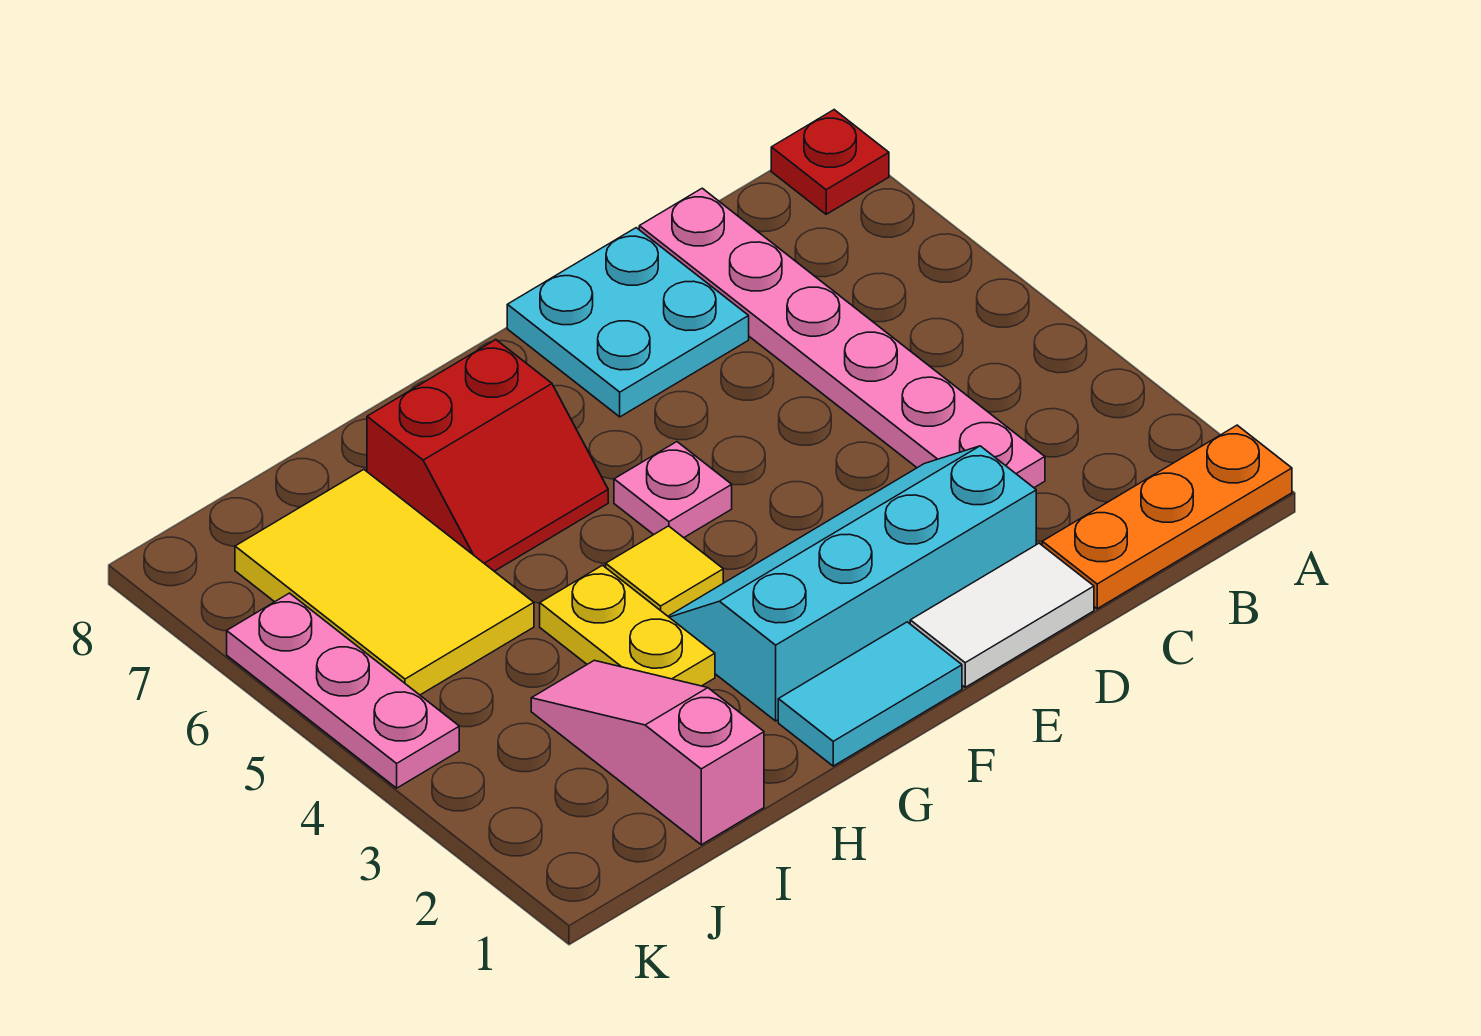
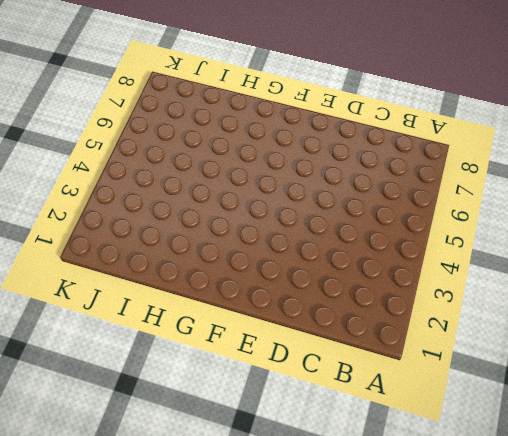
none -> orange 1x3 plate [1042,425,1292,609]
none -> red 1x1 plate [771,110,889,214]
none -> pink 1x6 plate [639,188,1045,488]

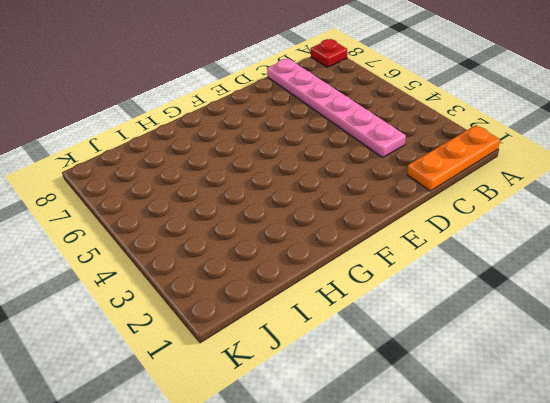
none -> white 1x2 tile [910,543,1094,687]
none -> cyan 2x4 slope [668,446,1036,721]
none -> cyan 2x2 plate [507,228,749,417]

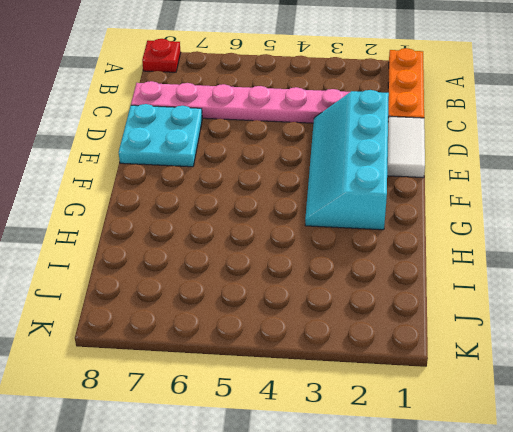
none -> cyan 1x2 tile [778,622,962,766]
none -> pink 1x1 plate [614,442,732,538]
none -> yellow 1x1 tile [606,526,723,616]

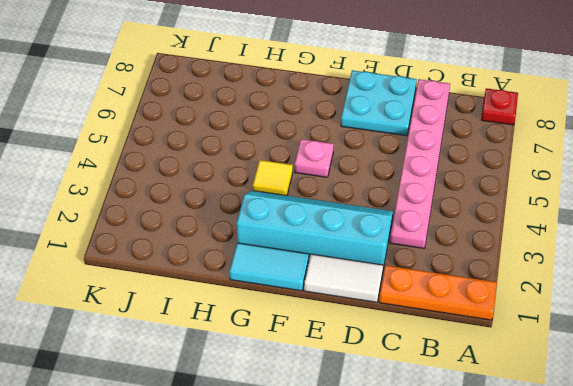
none -> red 2x2 slope [367,340,608,571]
none -> yellow 1x2 plate [540,565,715,686]
none -> pink 1x3 slope [531,660,764,845]

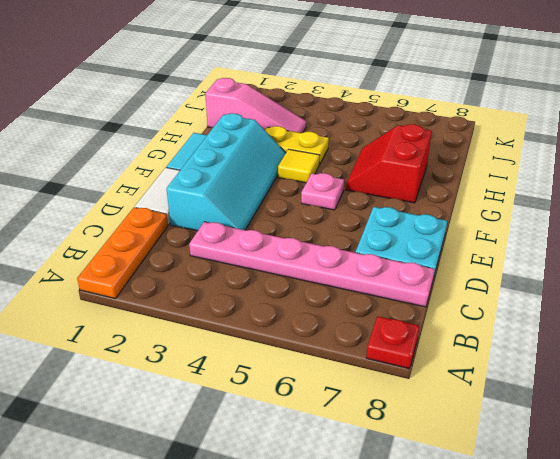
none -> yellow 2x3 tile [235,470,534,695]
none -> pink 1x3 plate [227,593,459,788]

